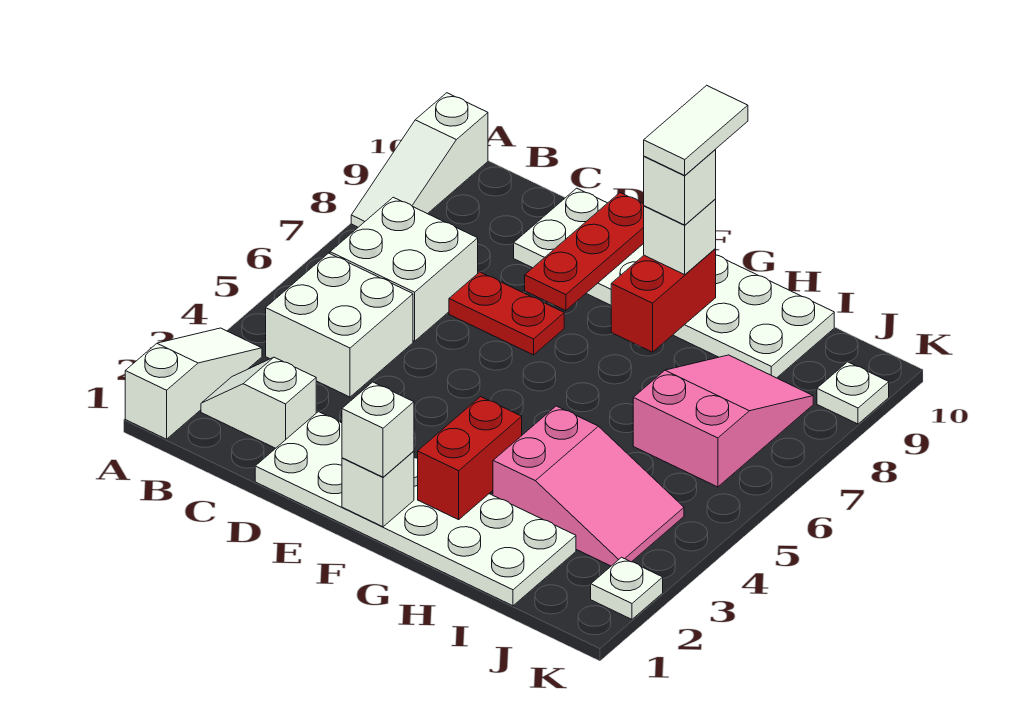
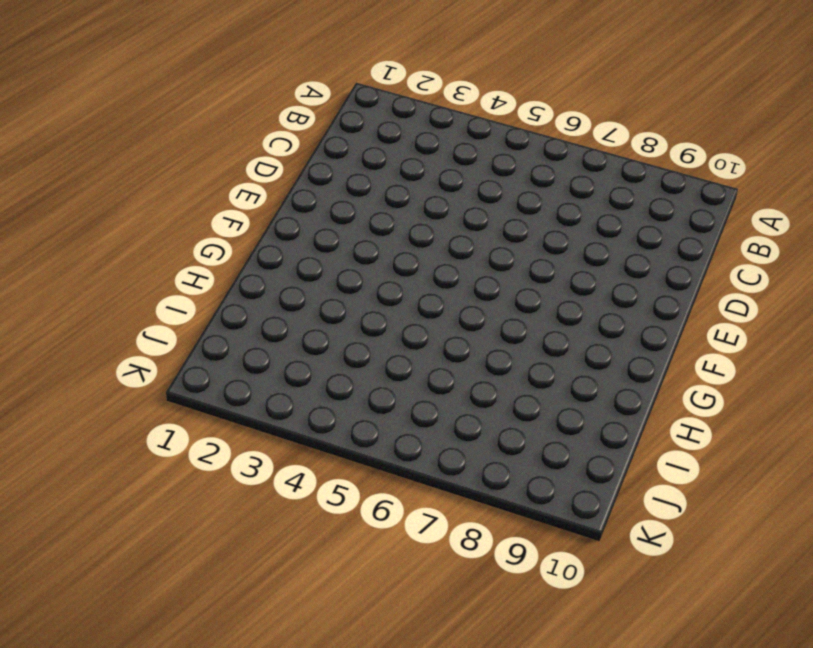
none -> white 1x3 slope [125,328,262,439]
none -> white 1x3 slope [351,93,488,227]
none -> white 1x2 slope [201,357,316,448]

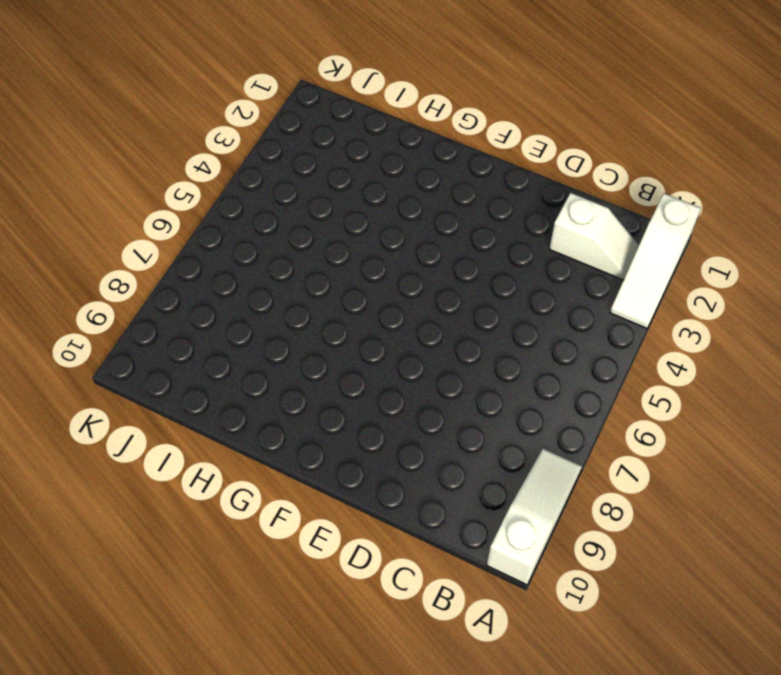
none -> white 2x2 brick [266,253,413,397]
none -> white 2x2 brick [330,197,478,341]
none -> white 2x6 plate [255,412,576,606]

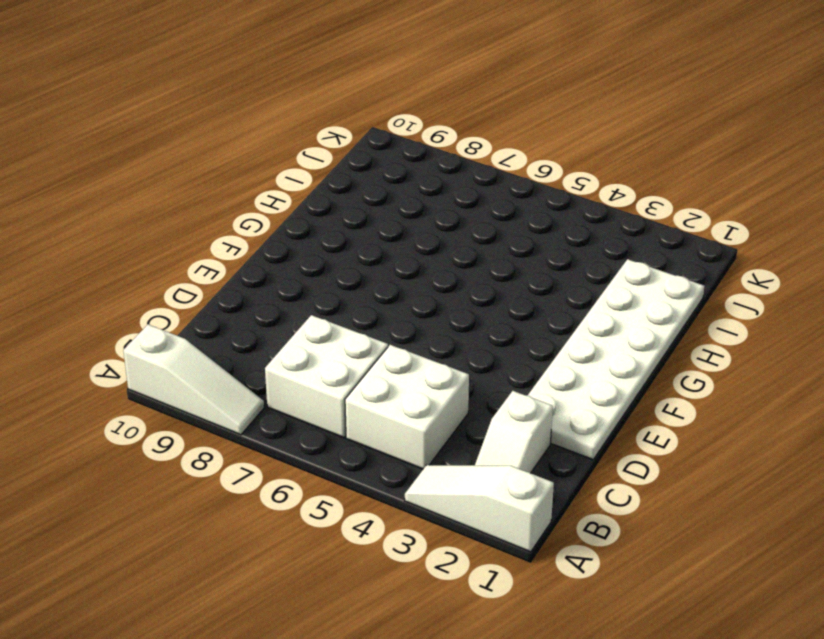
none -> red 1x2 plate [449,272,564,355]
none -> white 2x6 plate [514,188,834,378]
none -> pink 2x3 slope [493,406,684,566]

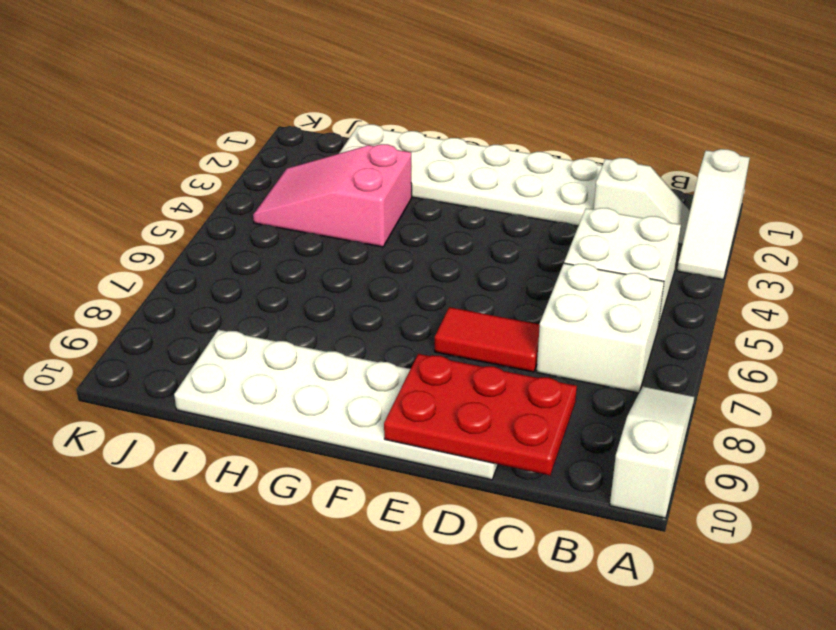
red 2x3 plate [384,354,577,475] -> red 1x3 plate [525,193,644,311]
red 1x2 tile [435,307,540,372] -> red 1x2 plate [449,272,564,355]
none -> pink 2x3 slope [633,355,813,487]
none -> white 1x1 plate [591,557,663,619]
none -> white 1x1 plate [817,362,889,424]

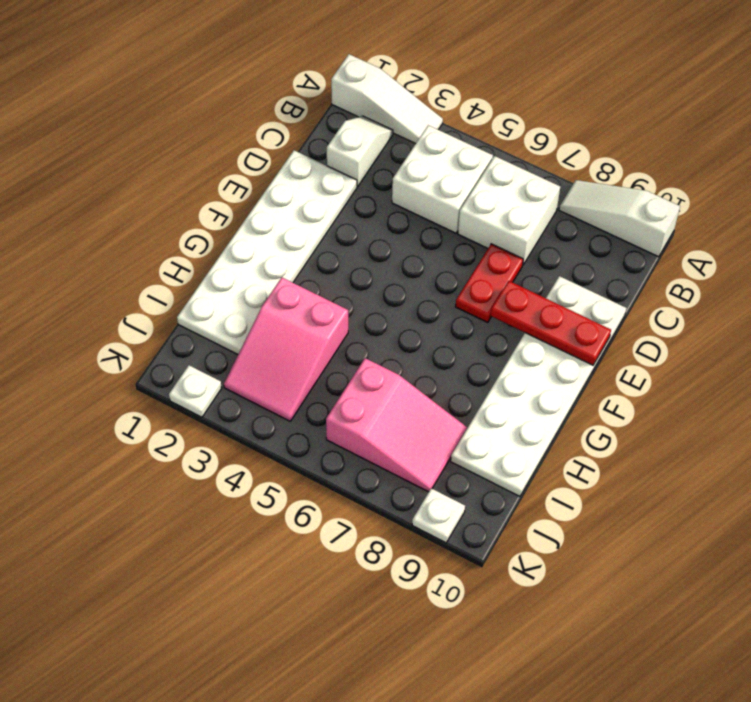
none -> white 1x1 brick [342,451,414,527]
none -> red 1x2 brick [418,397,522,520]
none -> red 1x2 brick [611,249,716,352]

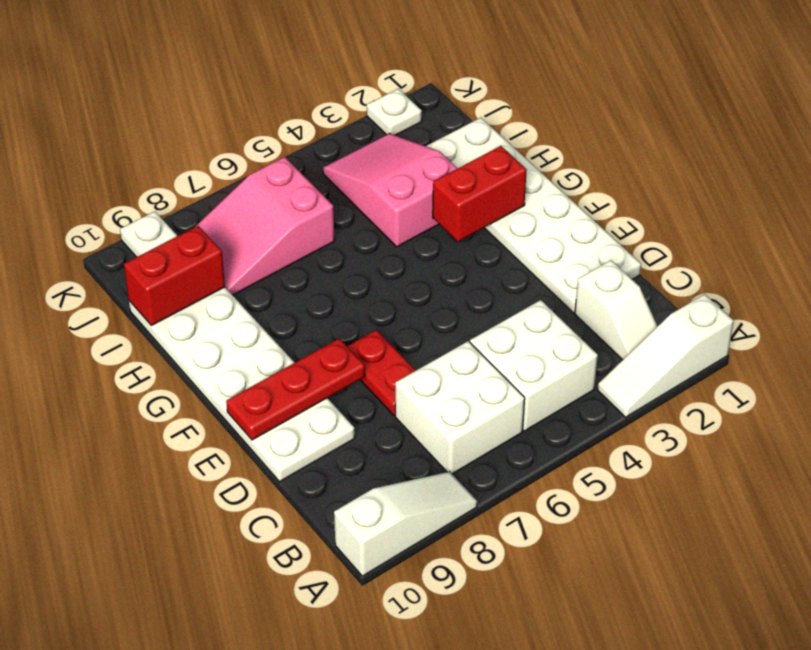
red 1x2 brick [124,226,225,325] -> red 1x2 brick moved to [611,249,716,352]
none -> white 1x1 brick [342,451,414,527]
none -> white 1x1 brick [342,382,414,477]
none -> white 1x1 brick [644,199,716,275]

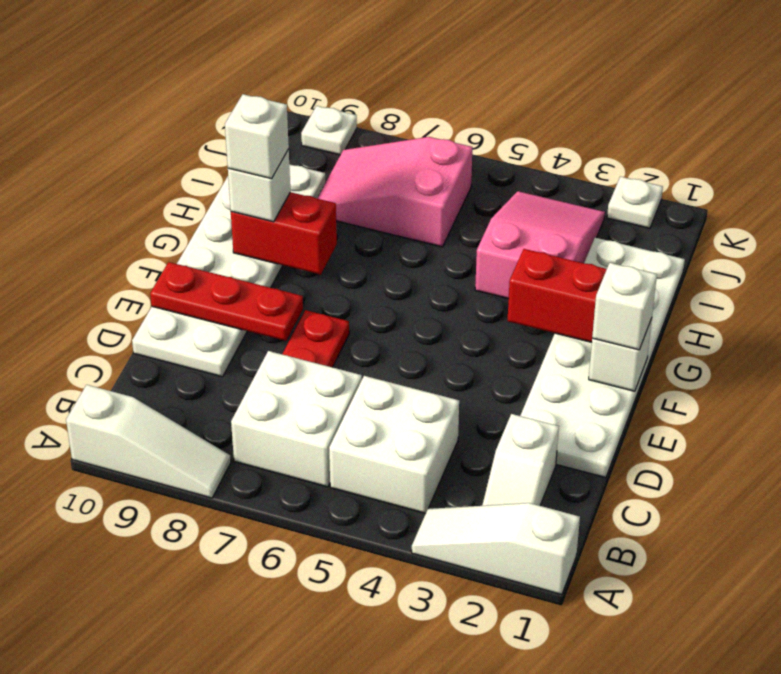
none -> white 1x2 tile [644,85,748,175]

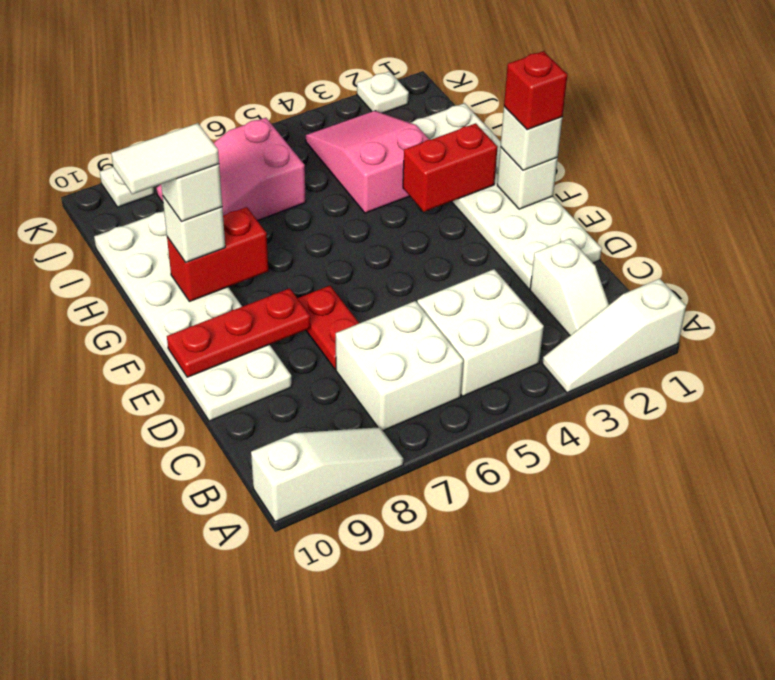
red 1x1 brick [504,51,567,130] -> none

